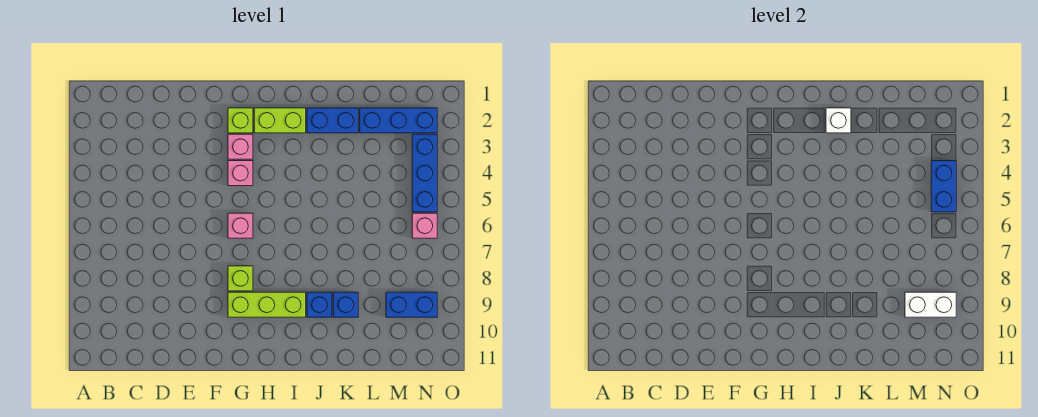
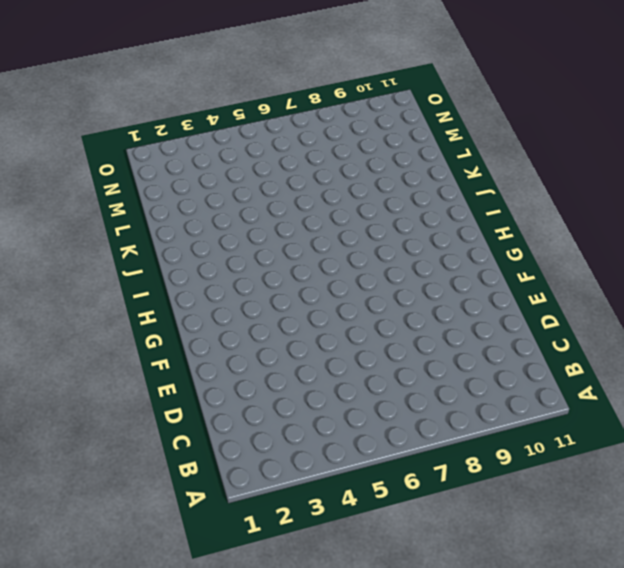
none -> lime 1x1 brick [228,108,253,133]
none -> pink 1x1 brick [228,134,253,159]
none -> pink 1x1 brick [228,161,253,186]

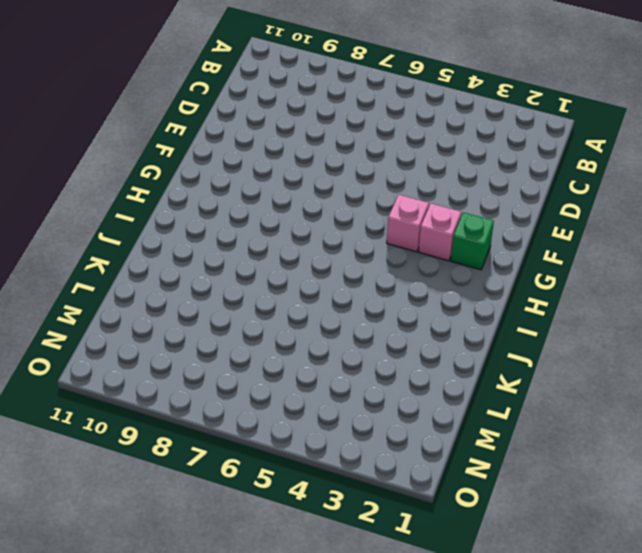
green 1x1 brick [451,212,494,270] -> lime 1x1 brick [228,108,253,133]
none -> pink 1x1 brick [228,213,253,238]
none -> lime 1x1 brick [228,266,253,291]
none -> lime 1x3 brick [228,292,306,317]

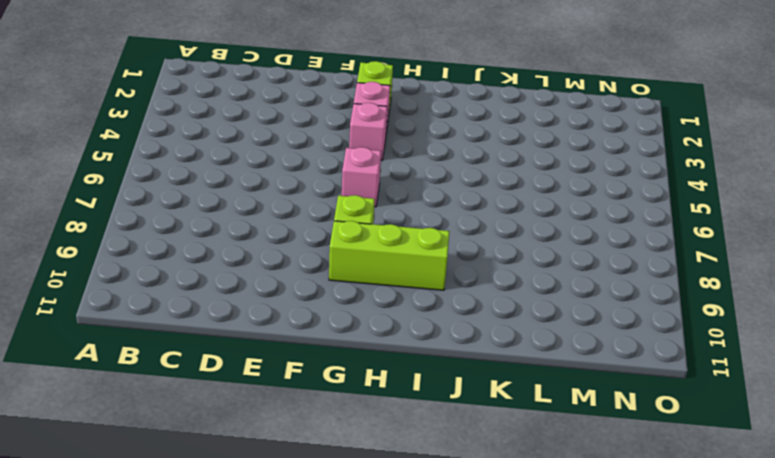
none -> lime 1x2 brick [254,108,306,133]
none -> blue 1x2 brick [307,108,358,133]
none -> blue 1x1 brick [307,292,332,317]

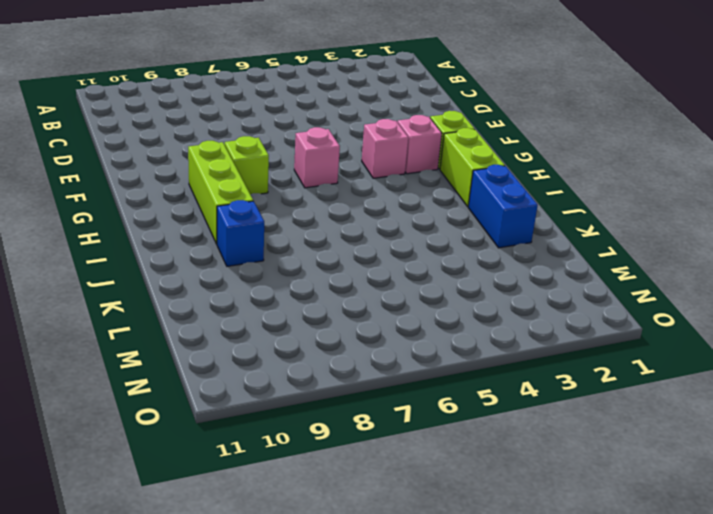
none -> blue 1x1 brick [333,292,358,317]
none -> blue 1x3 brick [360,108,437,133]
none -> blue 1x2 brick [386,292,437,317]

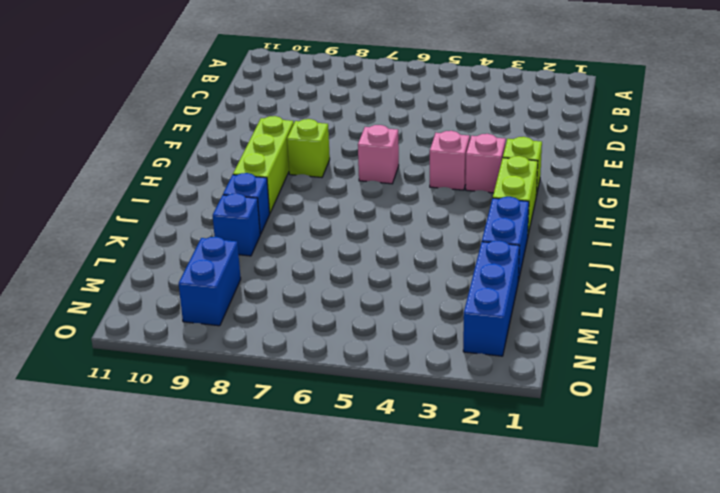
none -> blue 1x3 brick [412,134,437,212]
none -> pink 1x1 brick [412,213,437,238]
none -> white 1x1 brick [826,108,851,133]

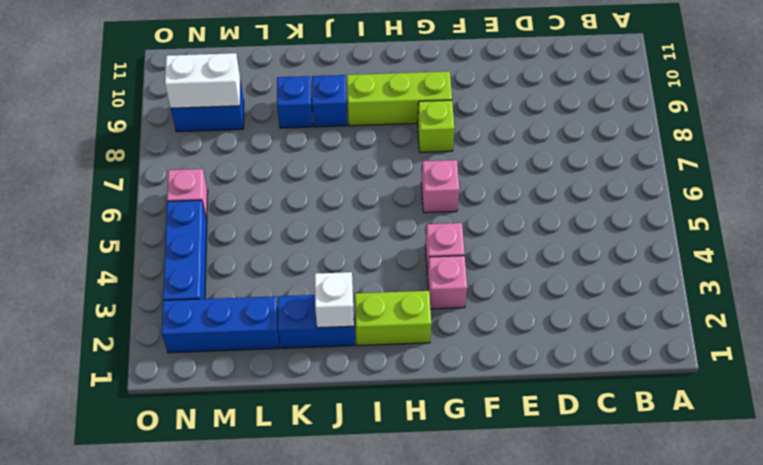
none -> lime 1x1 brick [228,108,253,133]
none -> blue 1x2 brick [931,161,956,212]

